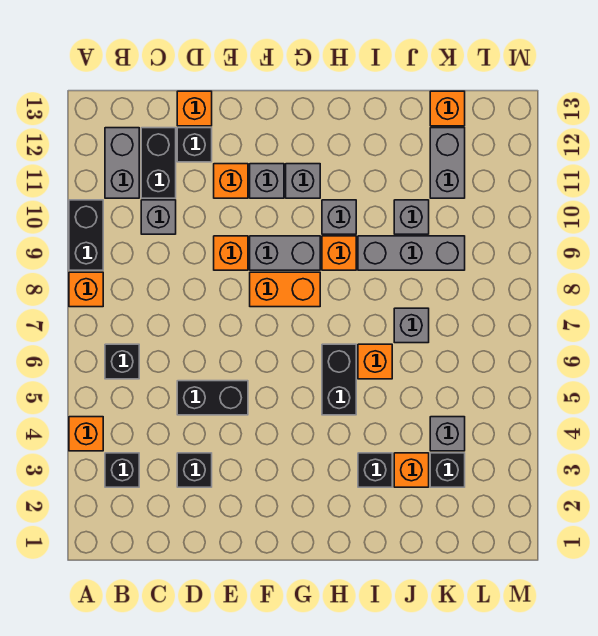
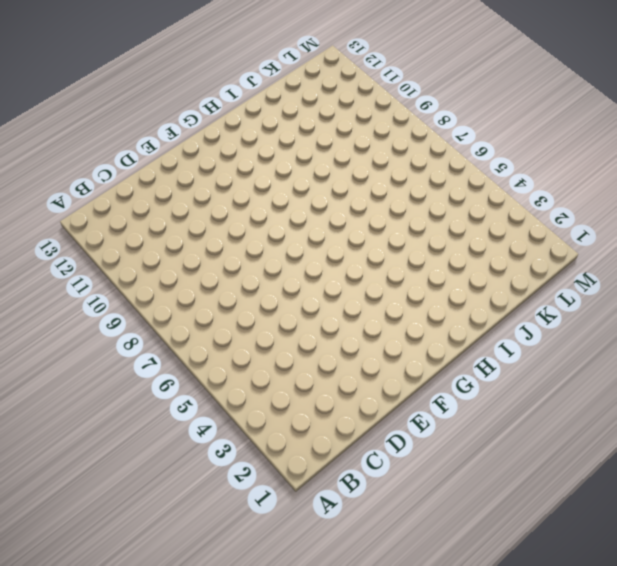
none -> orange 1x1 brick [69,417,103,451]
none -> orange 1x1 brick [69,272,103,307]
none -> black 1x2 brick [69,200,103,270]
none -> black 1x1 brick [105,453,139,487]

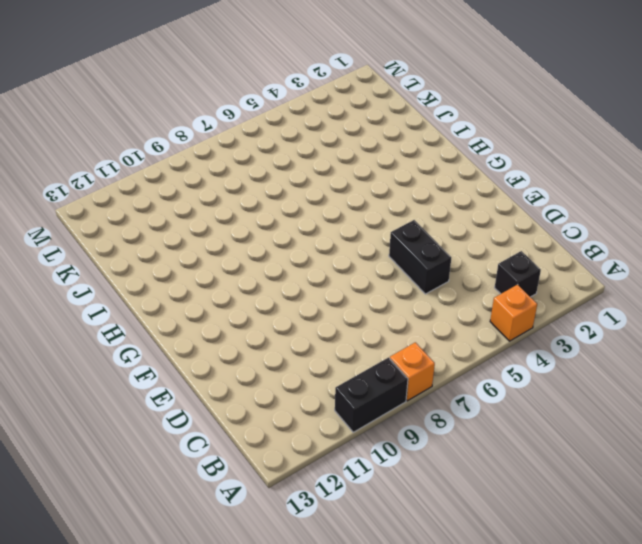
none -> black 1x1 brick [105,344,139,379]
none -> grey 1x2 brick [105,128,139,198]
none -> grey 1x1 brick [141,200,176,234]
none -> black 1x2 brick [141,128,176,198]

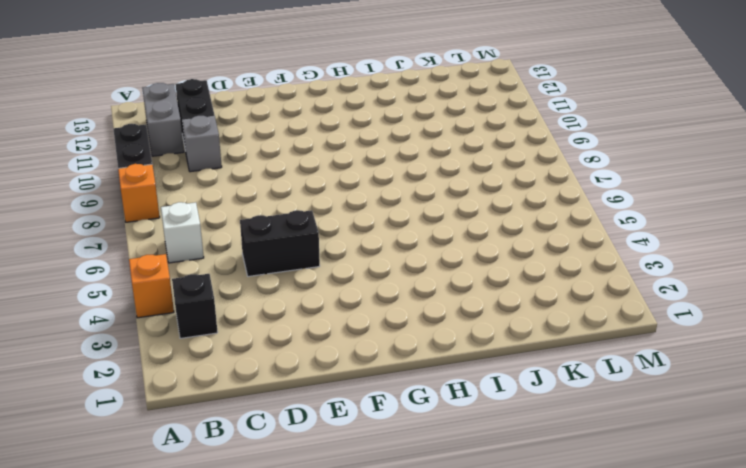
white 1x1 brick [161,202,204,263] -> black 1x1 brick [105,344,139,379]
none -> black 1x1 brick [177,453,212,487]
none -> black 1x1 brick [177,128,212,162]
none -> orange 1x1 brick [177,91,212,126]
none -> orange 1x1 brick [214,236,248,270]

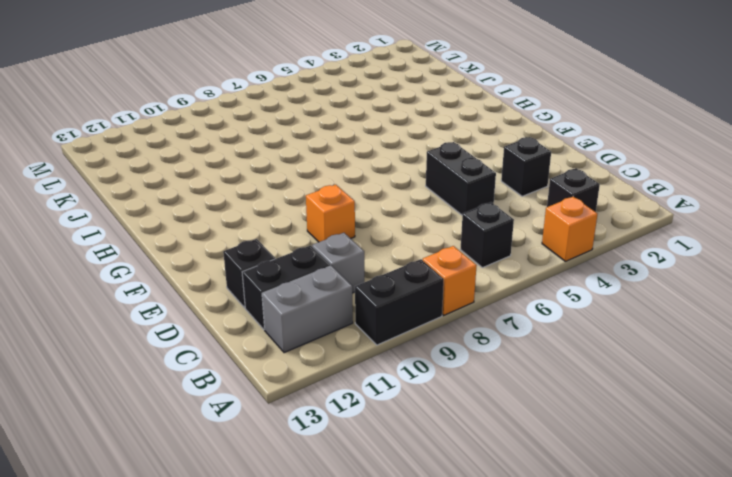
none -> orange 1x1 brick [177,91,212,126]
none -> orange 1x1 brick [214,164,248,198]
none -> orange 1x2 brick [250,272,320,307]
none -> grey 1x2 brick [250,236,320,270]

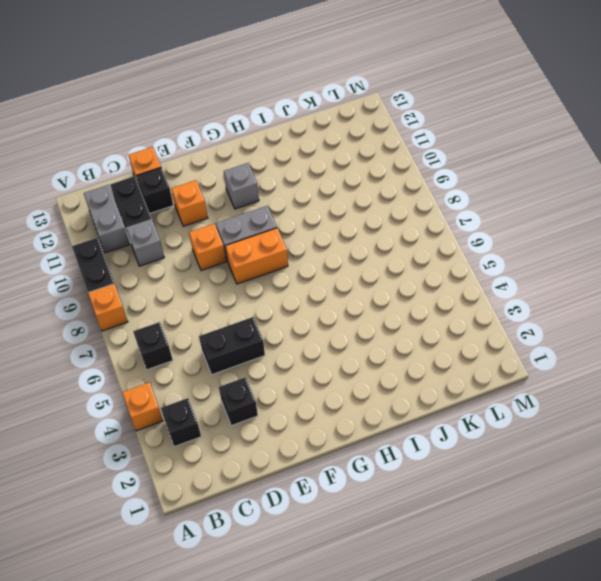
none -> grey 1x1 brick [250,164,284,198]
none -> black 1x2 brick [322,344,356,415]
none -> orange 1x1 brick [322,236,356,270]
none -> grey 1x1 brick [322,200,356,234]

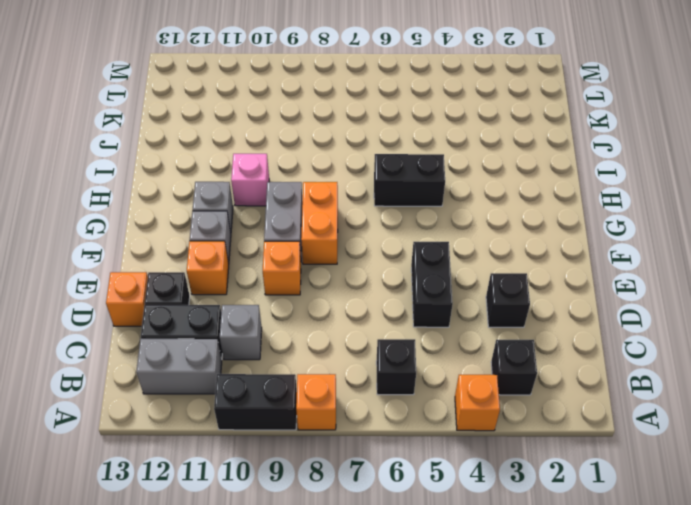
pink 1x1 brick [231,154,269,206] -> grey 1x1 brick [322,200,356,234]
none -> orange 1x1 brick [322,236,356,270]
none -> black 1x1 brick [358,453,392,487]
none -> orange 1x1 brick [358,344,392,379]
none -> grey 1x3 brick [358,236,465,270]

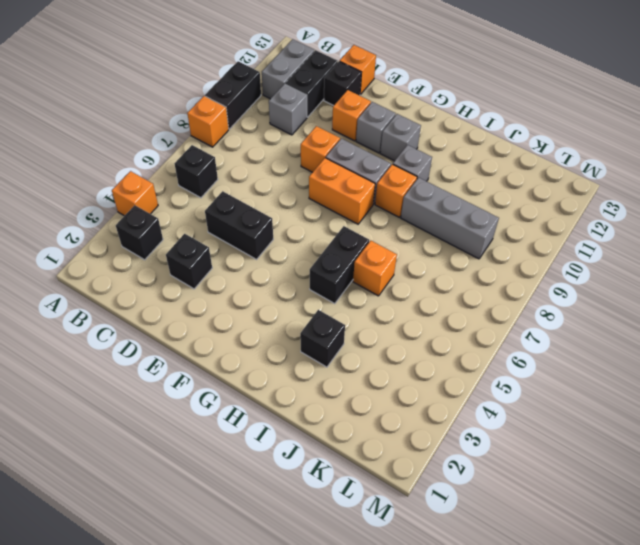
none -> orange 1x1 brick [394,453,429,487]
none -> grey 1x1 brick [394,308,429,343]
none -> grey 1x1 brick [394,200,429,234]
none -> black 1x1 brick [430,453,465,487]

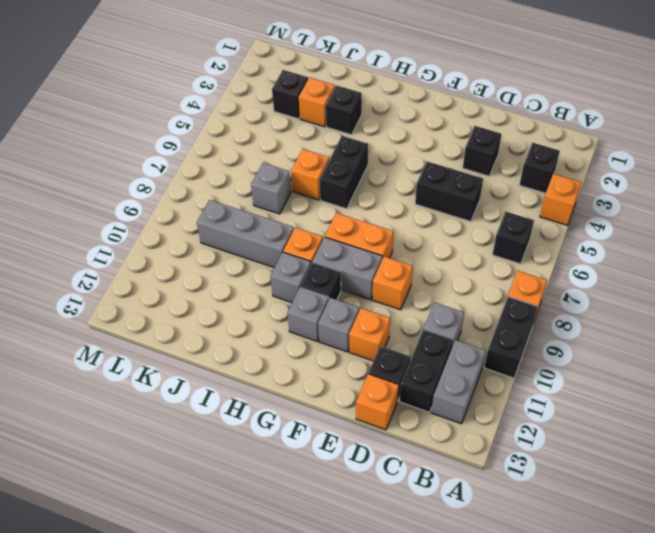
black 1x1 brick [300,262,341,300] -> none
none -> grey 1x1 brick [394,200,429,234]
none -> grey 1x1 brick [430,417,465,451]
none -> grey 1x2 brick [430,128,465,198]
none -> orange 1x1 brick [430,91,465,126]

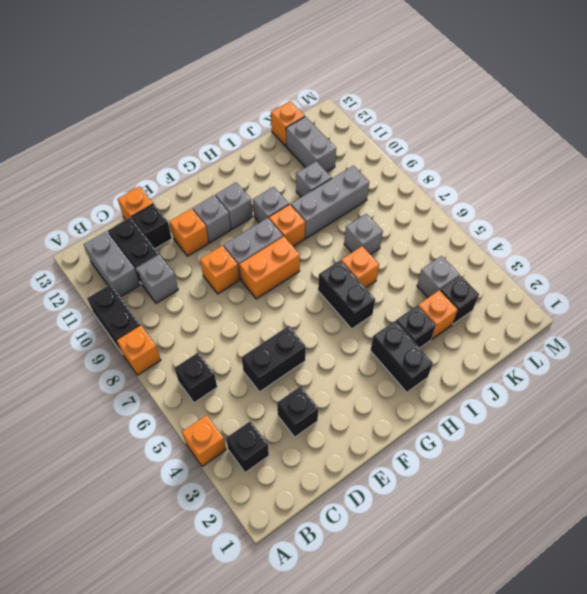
black 1x2 brick [370,321,433,392] -> none

